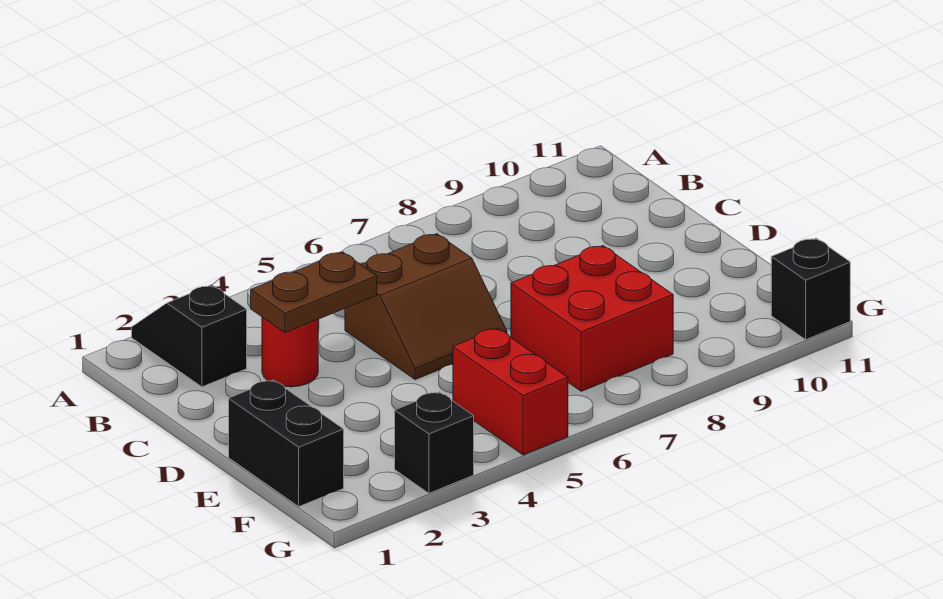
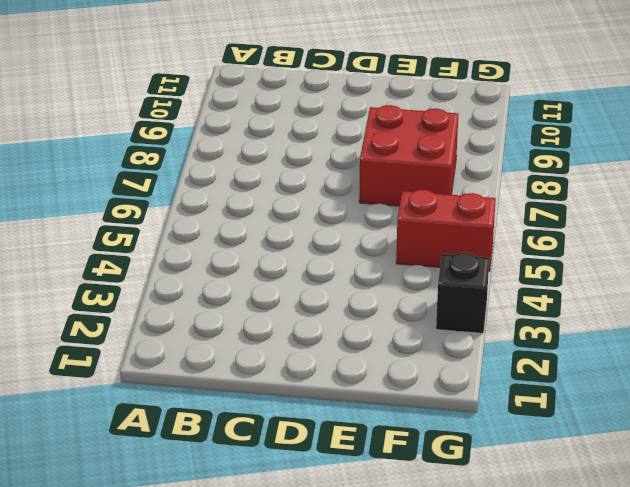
none -> black 1x2 slope [132,285,247,387]
none -> red 1x1 round brick [262,317,318,387]

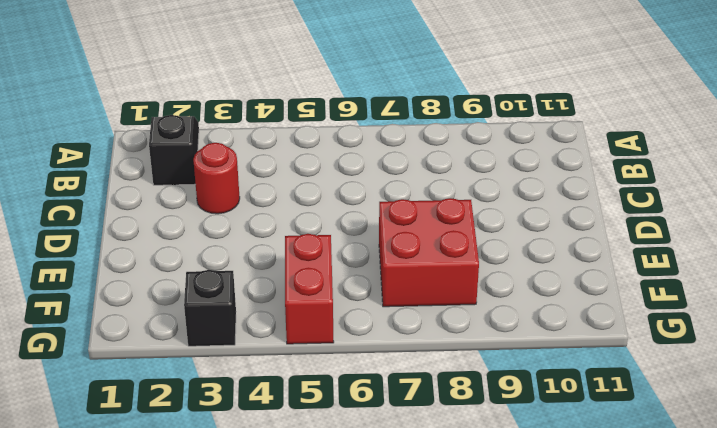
none -> brown 2x2 slope [345,234,507,380]
none -> black 1x2 brick [229,380,344,507]

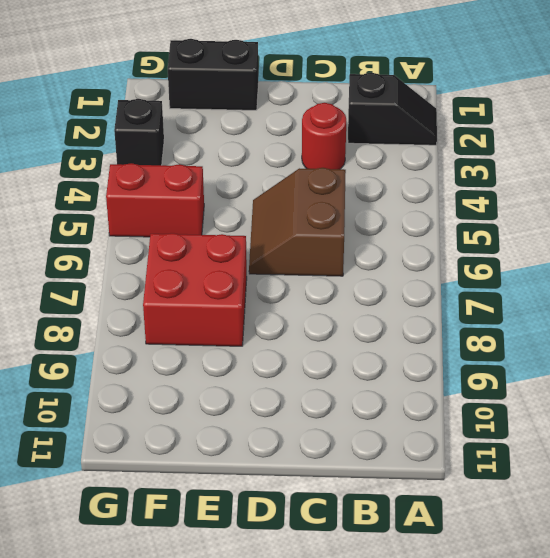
none -> black 1x1 brick [771,238,850,340]
none -> brown 1x2 plate [251,252,377,333]

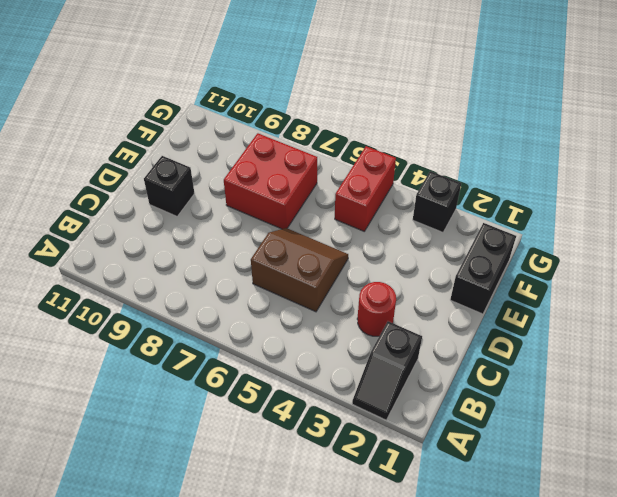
black 1x1 brick [144,156,195,216] -> black 1x1 brick moved to [771,238,850,340]
none -> brown 1x2 plate [251,252,377,333]

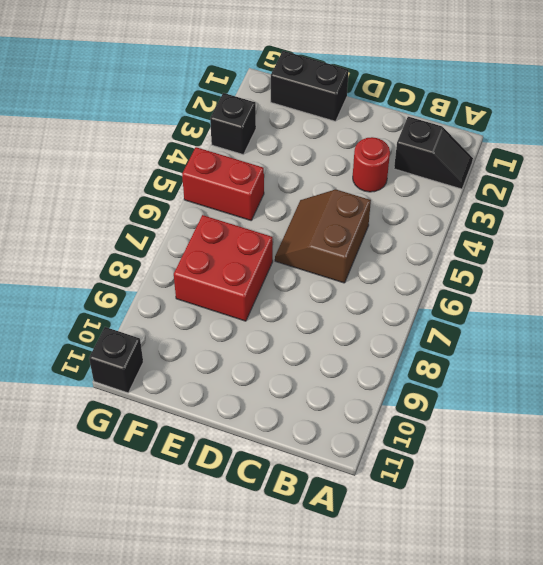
none -> brown 1x2 plate [251,252,377,333]

